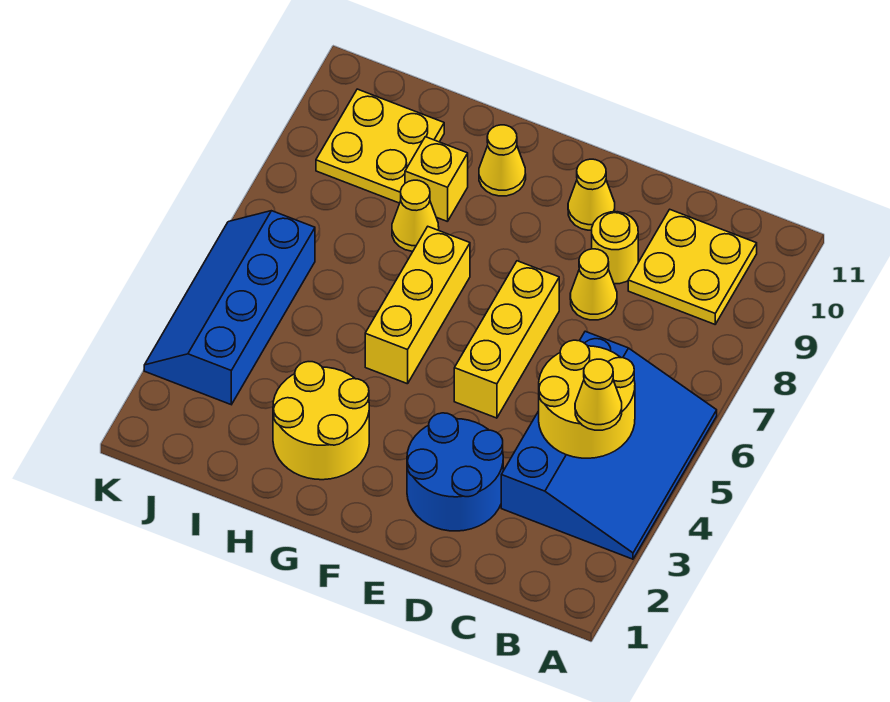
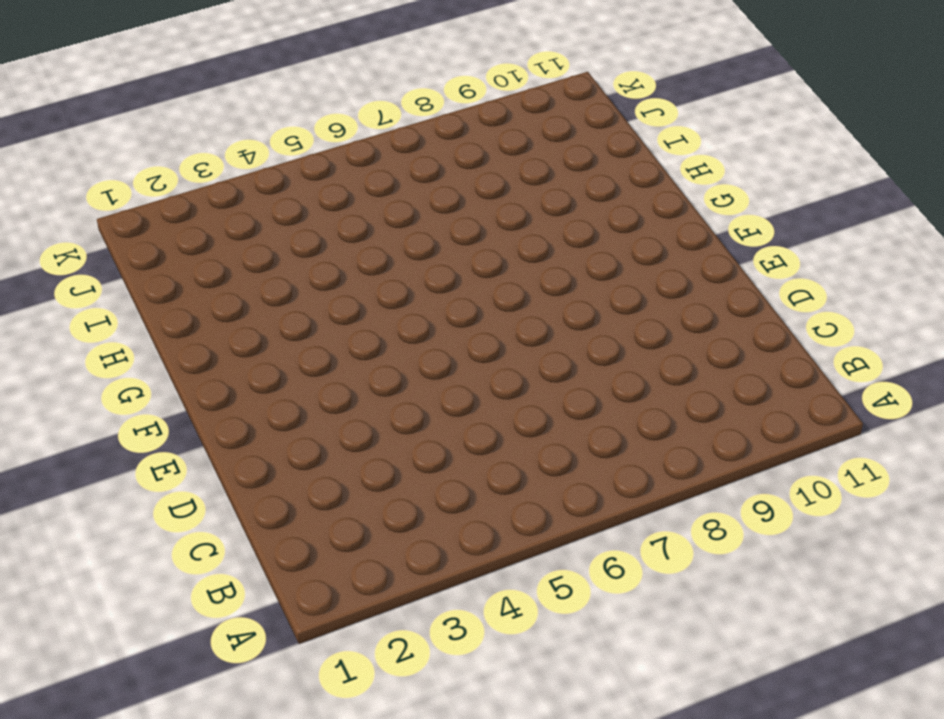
none -> blue 3x4 slope [501,331,717,559]
none -> yellow 2x2 plate [628,210,757,324]
none -> blue 2x2 round brick [407,413,503,531]

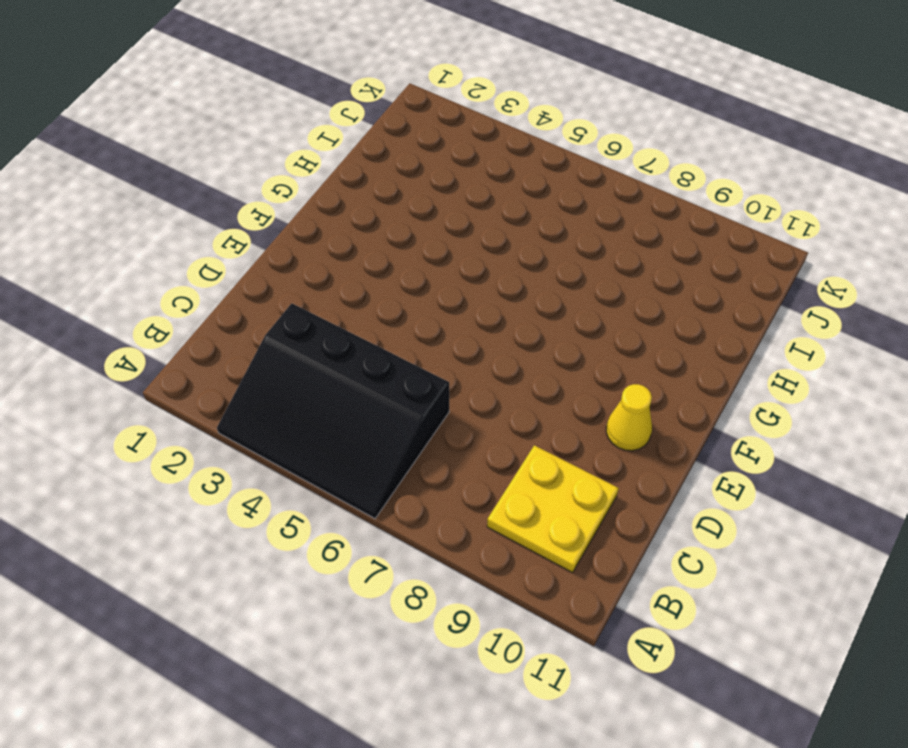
black 3x4 slope [217,303,449,519] -> blue 3x4 slope [501,331,717,559]
none -> blue 2x2 round brick [407,413,503,531]
none -> yellow 1x1 cone [570,249,617,320]
none -> yellow 1x1 round brick [592,212,638,284]

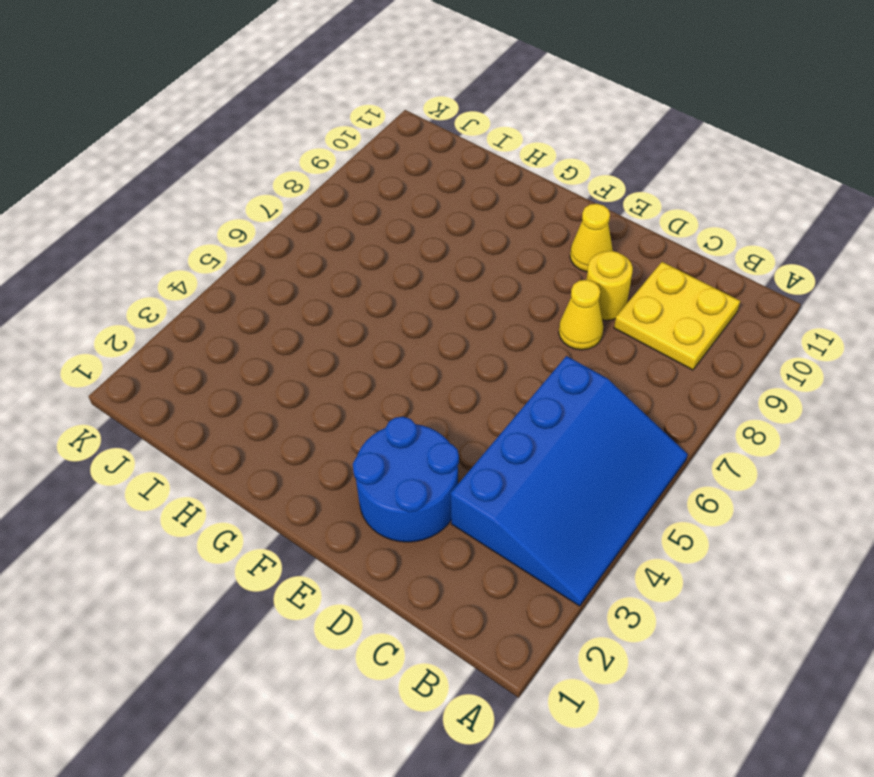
none -> yellow 1x3 brick [454,261,559,418]
none -> yellow 2x2 round brick [273,362,369,480]
none -> yellow 1x3 brick [365,227,470,384]

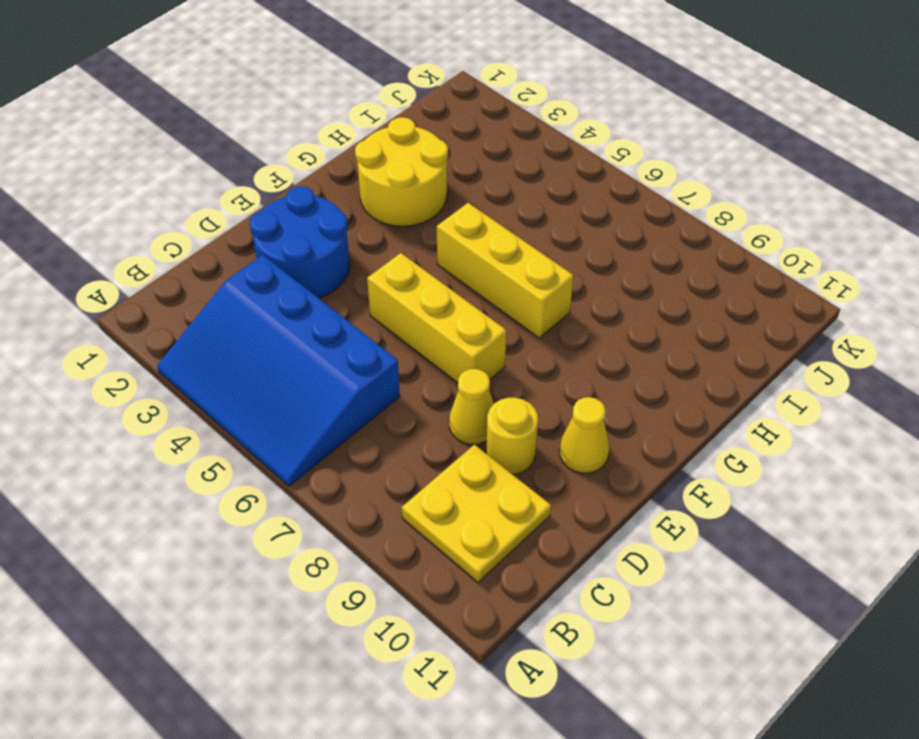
none -> yellow 1x1 cone [479,125,526,196]
none -> yellow 1x1 cone [392,180,439,251]
none -> yellow 1x1 brick [405,137,468,222]

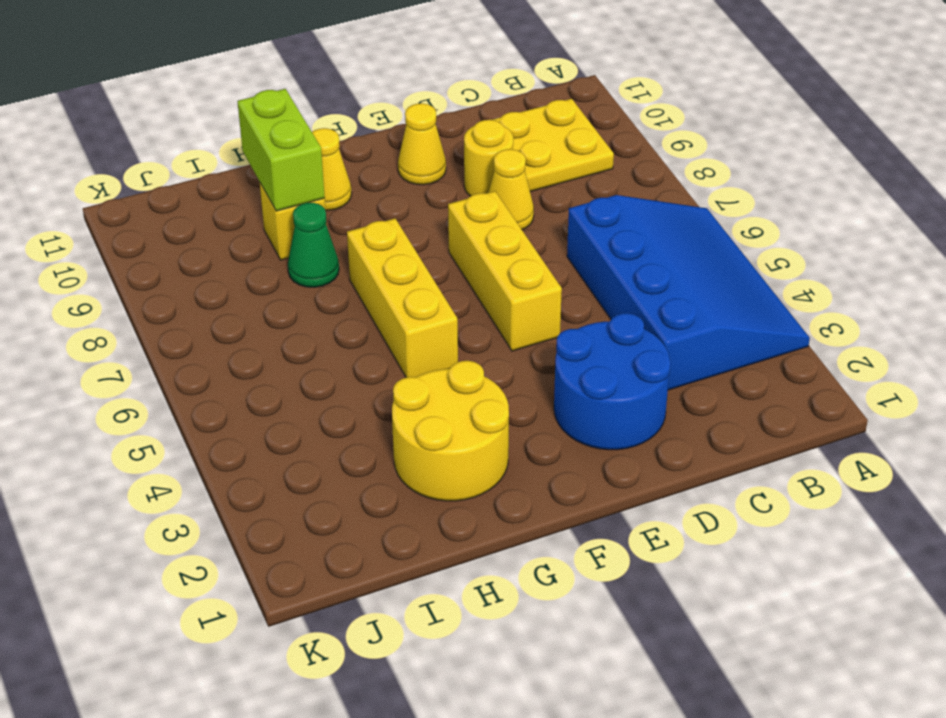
green 1x1 cone [288,203,339,287] -> yellow 1x1 cone [392,180,439,251]
lime 1x2 brick [237,89,325,211] -> none
none -> yellow 2x2 plate [316,89,444,203]
none -> blue 2x4 slope [144,211,315,405]
none -> yellow 2x2 round brick [539,340,635,458]

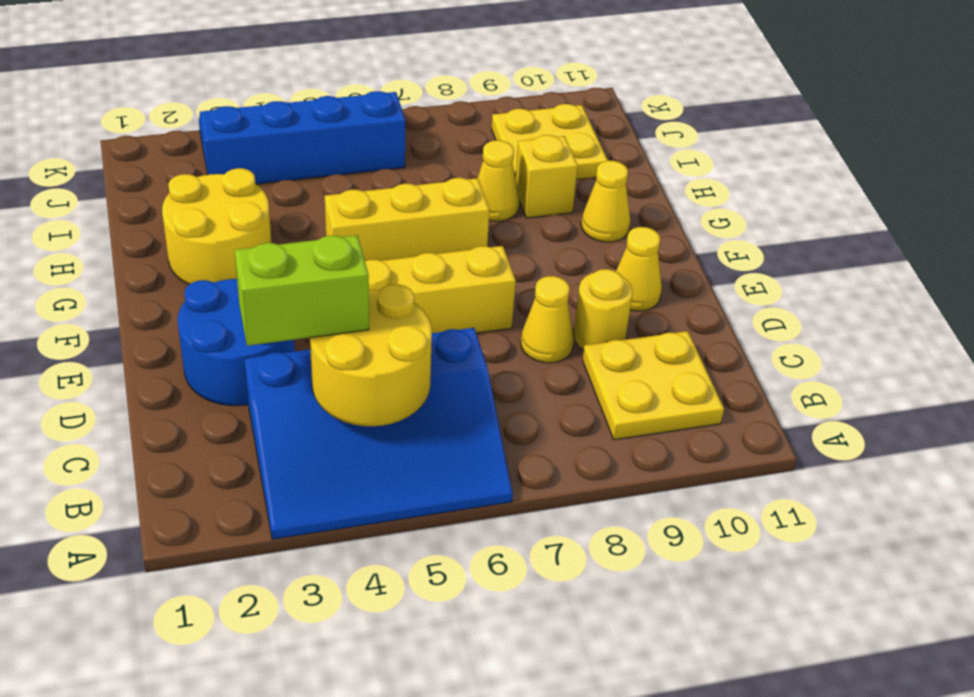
lime 1x2 brick [235,235,369,346] -> none
none -> yellow 1x1 cone [575,359,622,430]

